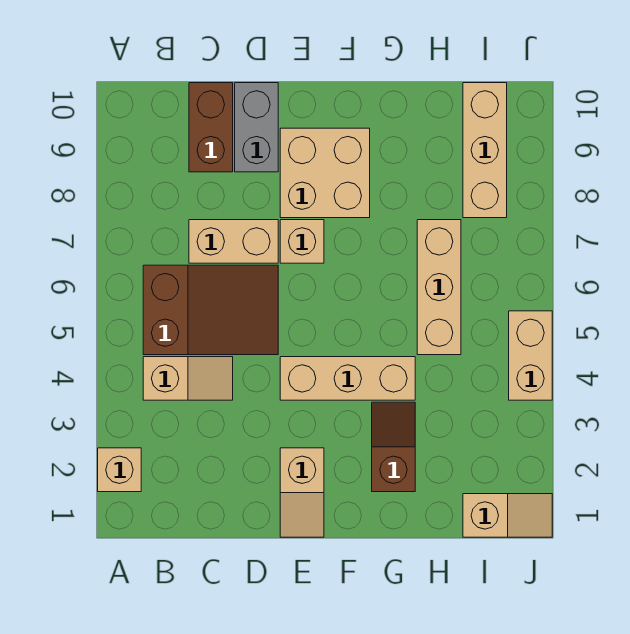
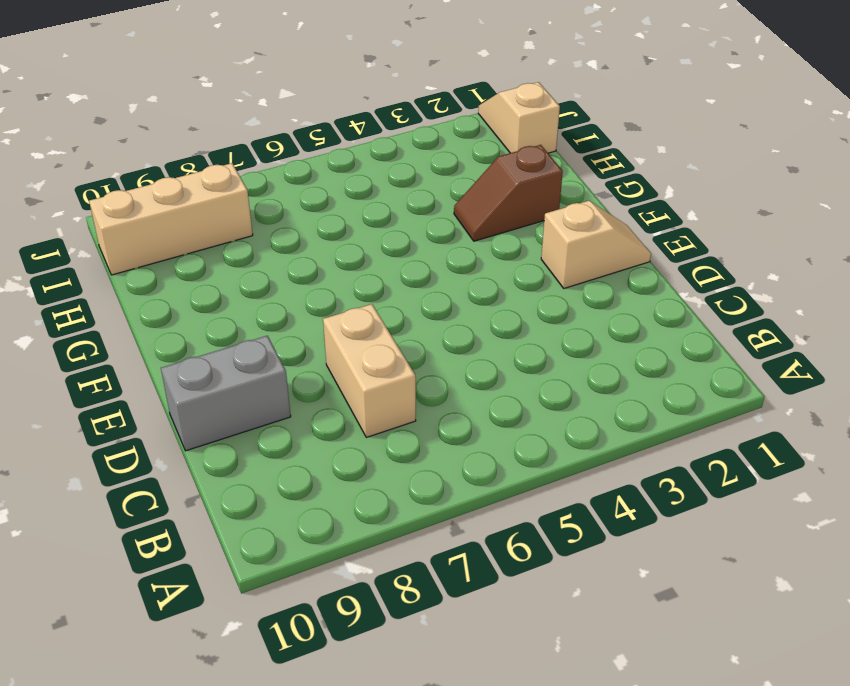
none -> tan 1x1 brick [98,448,141,492]
none -> tan 1x2 slope [143,357,233,400]
none -> brown 2x3 slope [143,265,278,355]

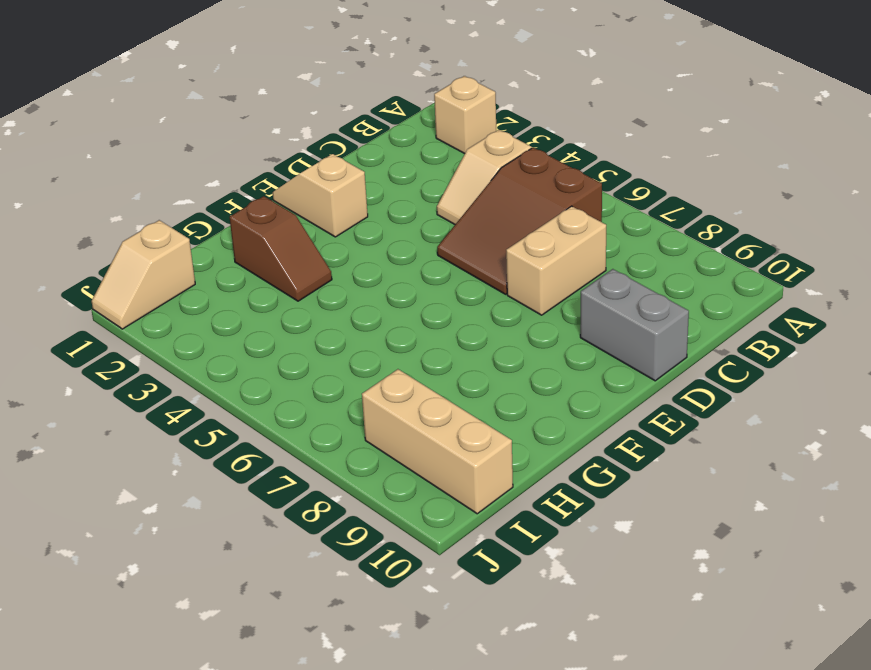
none -> brown 1x2 brick [189,83,233,172]
none -> tan 1x3 brick [280,357,415,400]
none -> tan 1x1 brick [280,220,324,263]

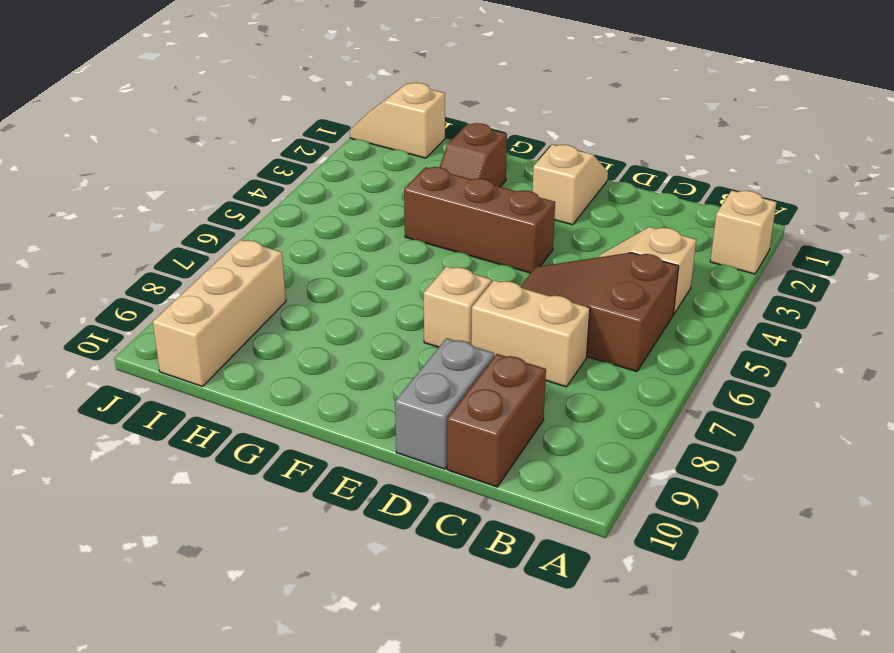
brown 1x3 brick [404,167,555,273] -> tan 1x3 brick [280,357,415,400]
none -> tan 2x2 brick [280,128,370,218]
none -> tan 1x3 brick [417,220,461,355]
none -> tan 1x2 brick [509,311,552,400]

